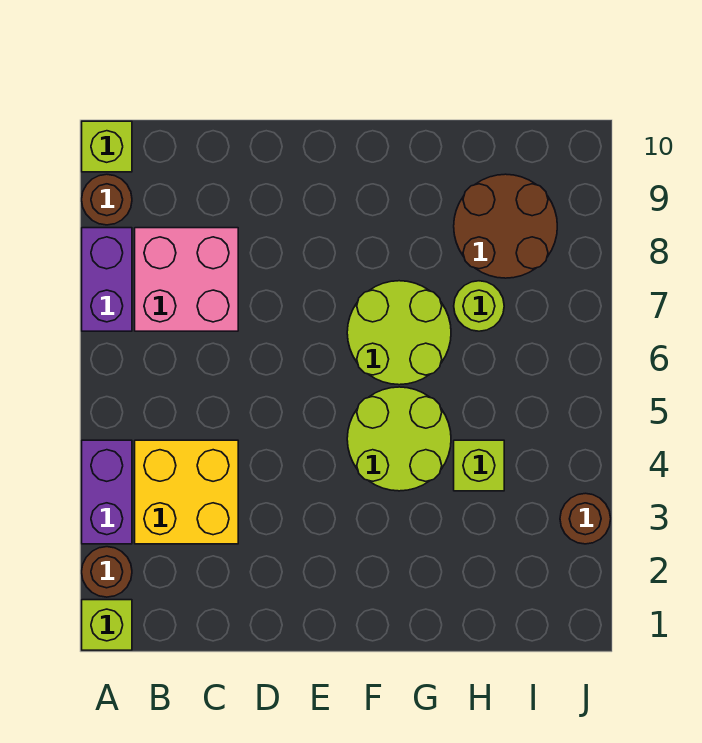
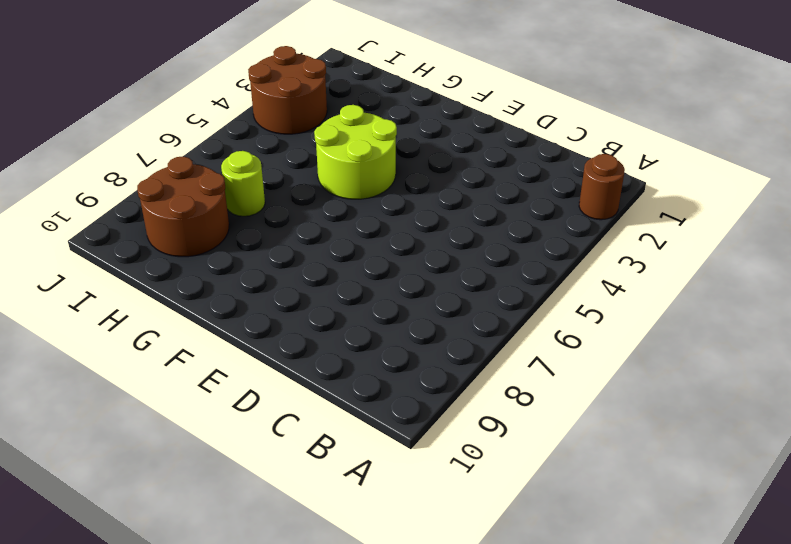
brown 2x2 round brick [248,46,327,134] -> brown 1x1 round brick [560,493,611,544]
none -> lime 1x1 brick [82,600,132,650]
none -> purple 1x2 brick [82,440,132,544]
none -> purple 1x2 brick [82,228,132,331]

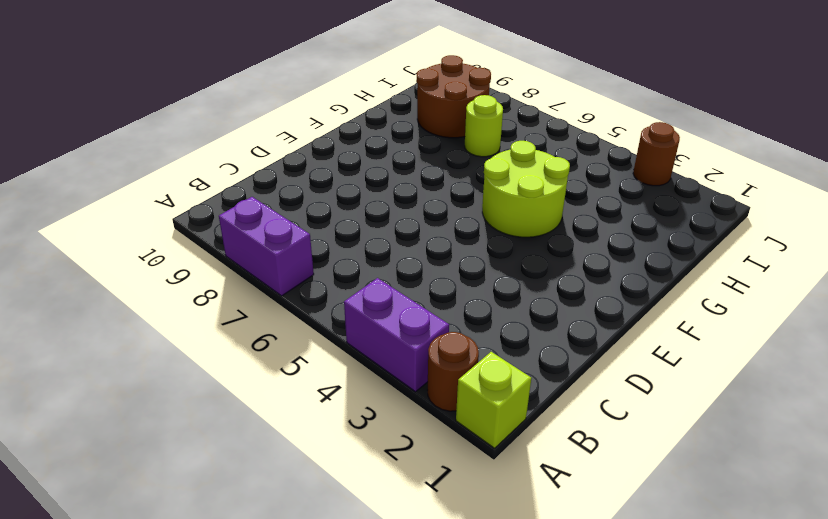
none -> brown 1x1 round brick [82,174,132,225]
none -> lime 1x1 brick [82,121,132,172]
none -> yellow 2x2 brick [135,440,238,544]

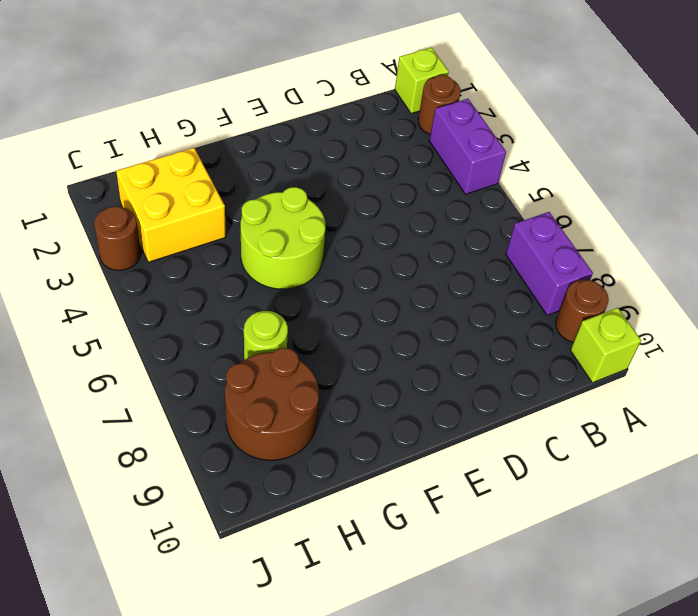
yellow 2x2 brick [116,148,226,262] -> yellow 2x2 brick moved to [135,440,238,544]
none -> pink 2x2 brick [135,228,238,331]
none -> lime 2x2 round brick [347,281,451,385]
none -> lime 1x1 brick [454,440,504,491]

